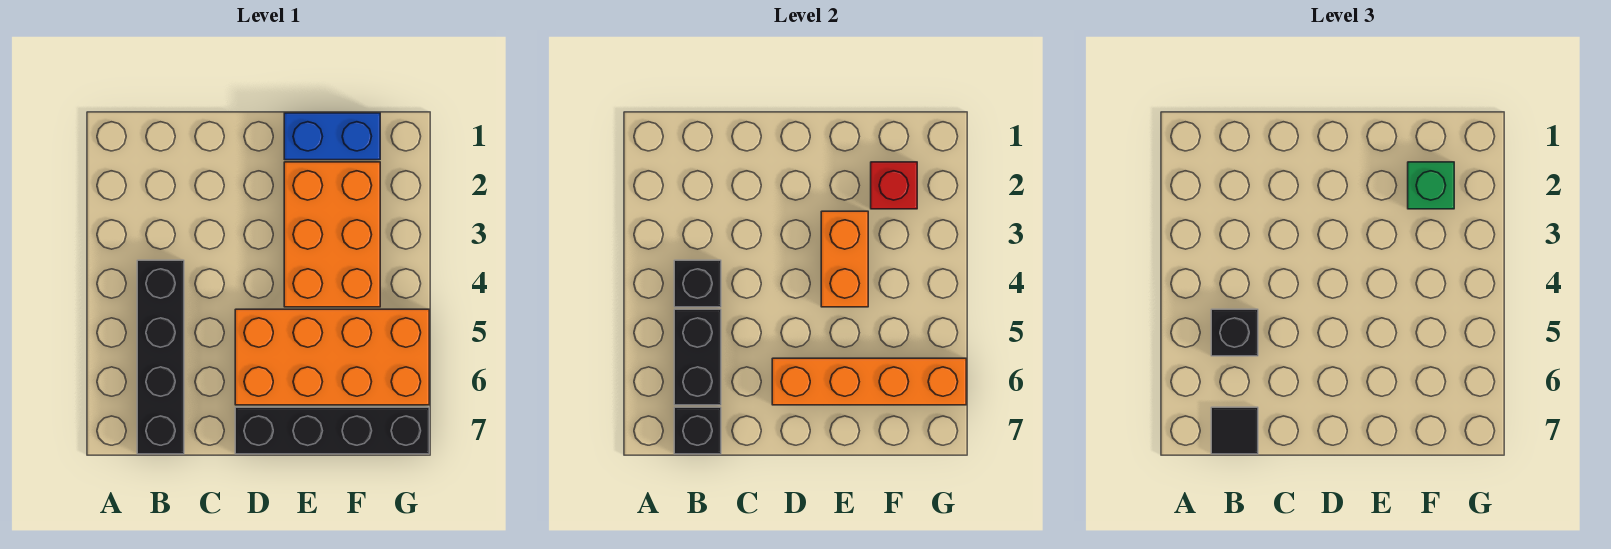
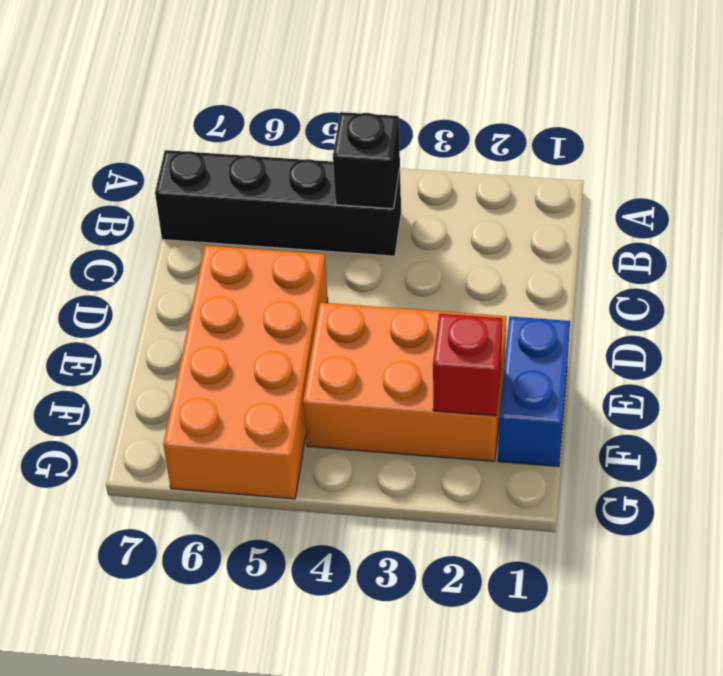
none -> black 1x4 brick [235,407,429,454]
none -> black 1x2 brick [674,309,721,405]
none -> black 1x1 brick [674,407,721,454]

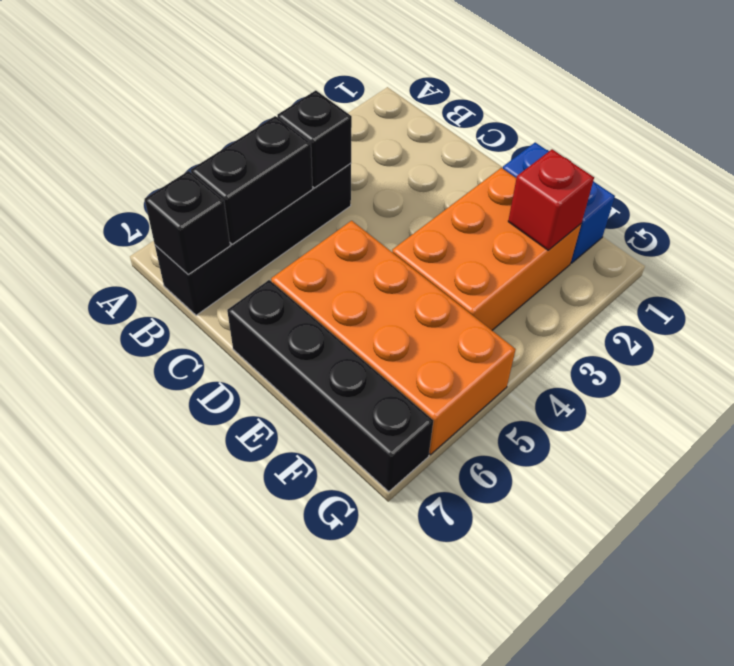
none -> orange 1x4 brick [772,358,966,405]
none -> orange 1x2 brick [821,211,868,307]
none -> black 1x1 brick [1211,309,1258,356]

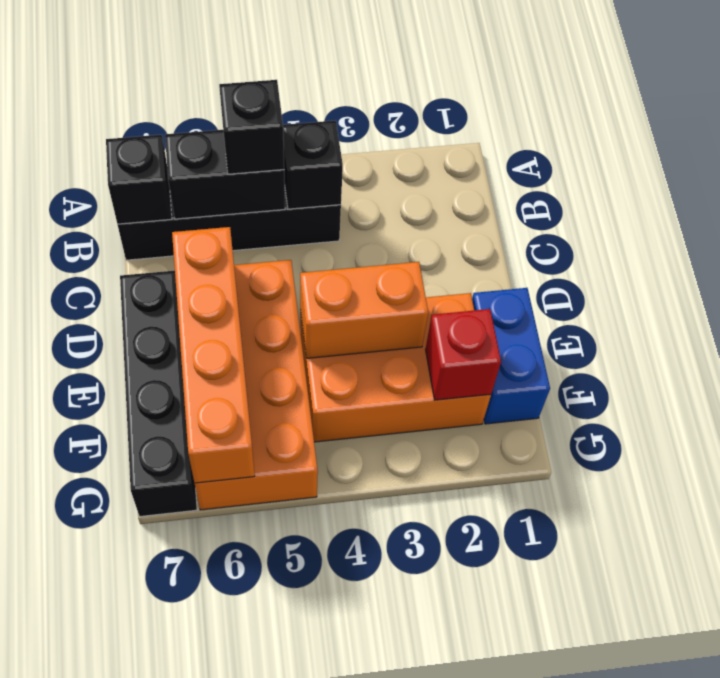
none -> black 1x1 tile [1211,407,1258,454]
none -> green 1x1 brick [1408,162,1454,209]

